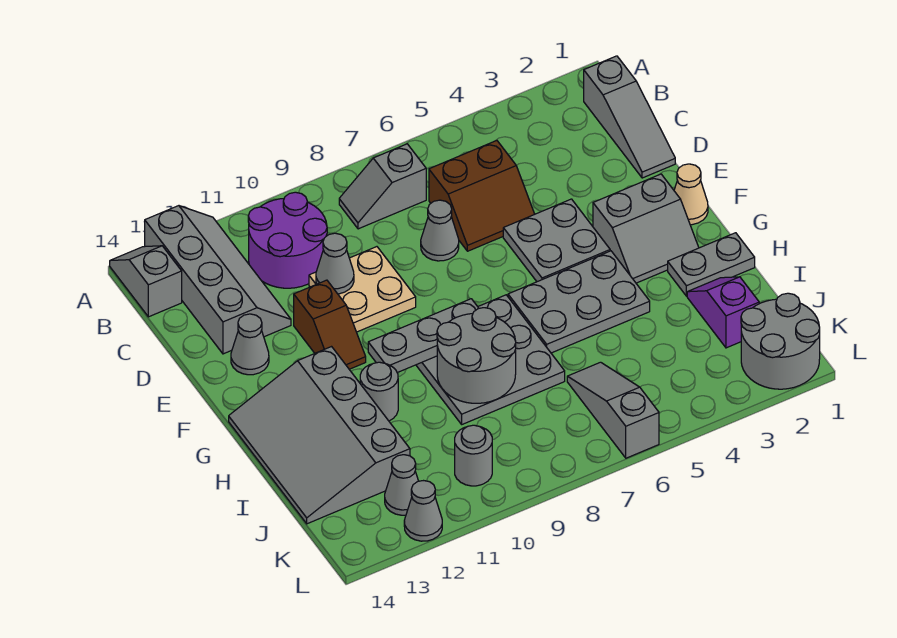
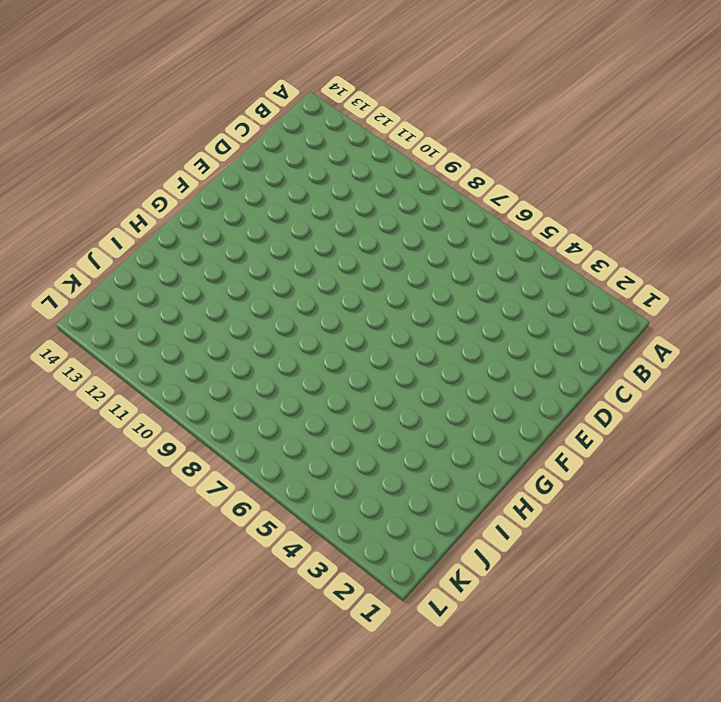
none -> grey 2x4 slope [145,206,291,354]
none -> grey 1x2 slope [110,246,182,317]
none -> grey 1x3 slope [584,56,675,178]

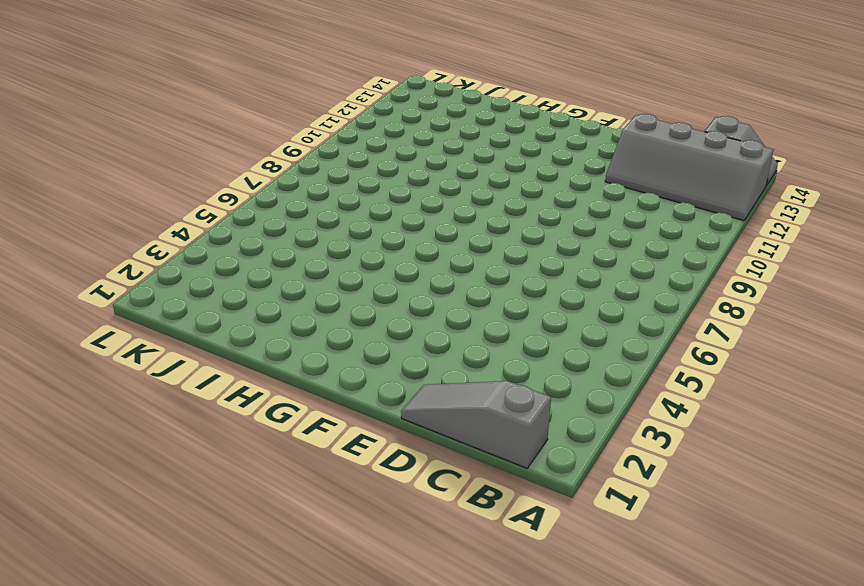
none -> grey 1x2 slope [339,144,426,229]
none -> purple 2x2 round brick [248,192,327,288]
none -> brown 2x2 slope [429,141,535,251]

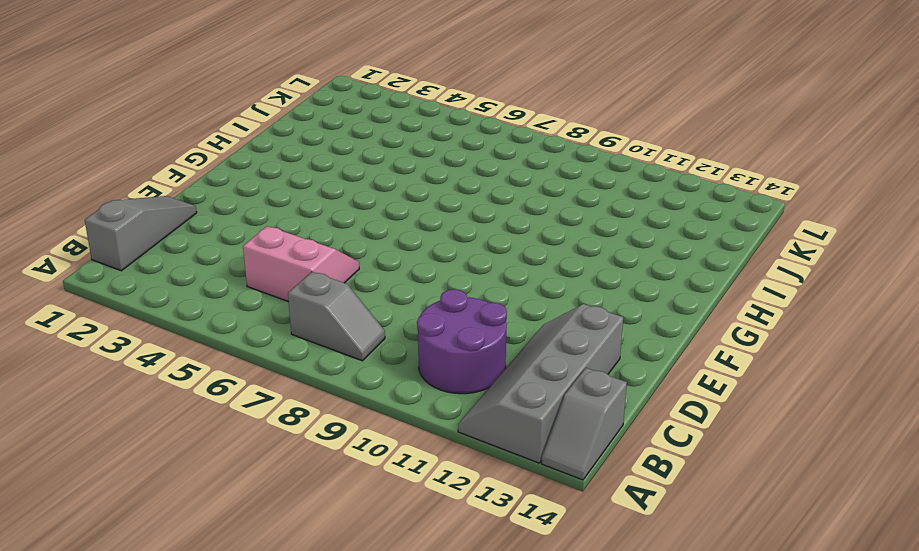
pink 2x2 slope [243,226,359,302] -> brown 2x2 slope [429,141,535,251]
none -> grey 1x1 cone [421,200,459,261]
none -> tan 2x2 plate [309,247,416,332]
none -> grey 2x2 plate [503,199,610,282]

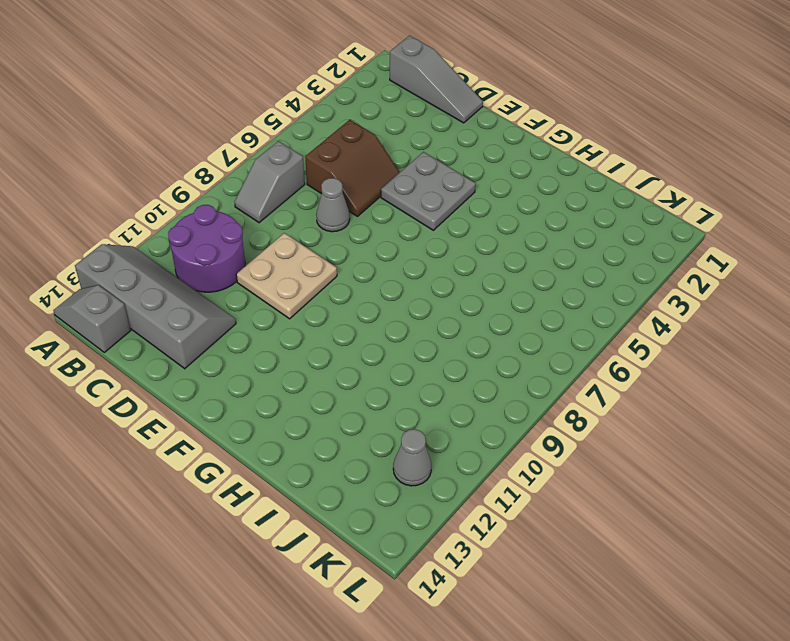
none -> brown 1x2 slope [294,280,366,369]
none -> grey 1x1 cone [231,314,269,375]
none -> tan 1x1 cone [674,164,708,225]

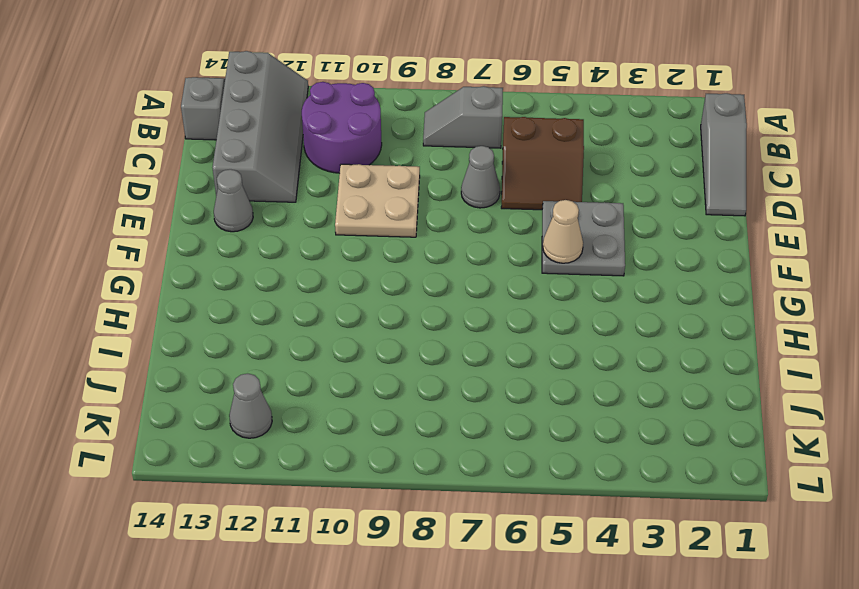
tan 1x1 cone [543,200,583,263] -> tan 1x1 cone moved to [674,164,708,225]
none -> brown 1x2 slope [294,280,366,369]
none -> grey 2x2 slope [593,174,699,283]
none -> grey 2x3 plate [508,251,650,353]

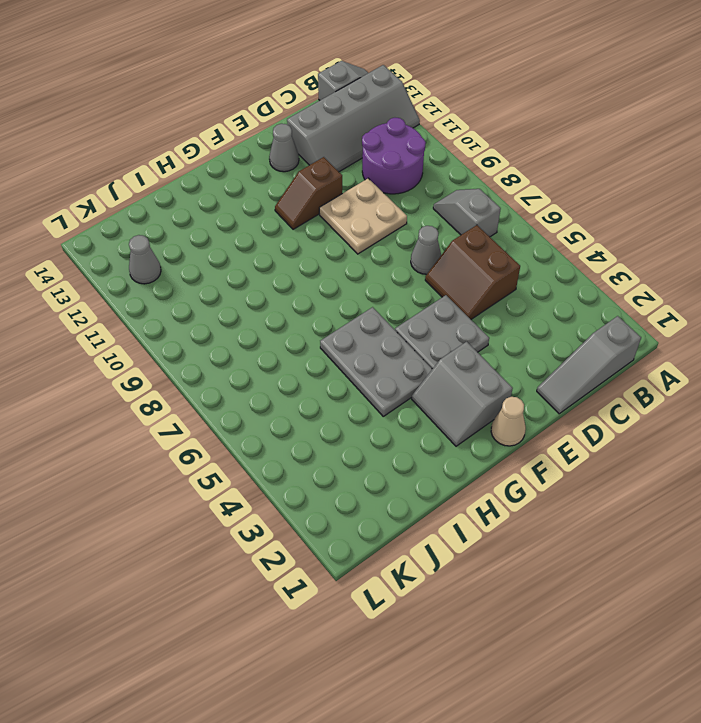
none -> grey 3x3 plate [416,295,565,424]
none -> grey 3x4 slope [229,347,410,524]
none -> grey 1x2 plate [668,233,755,296]

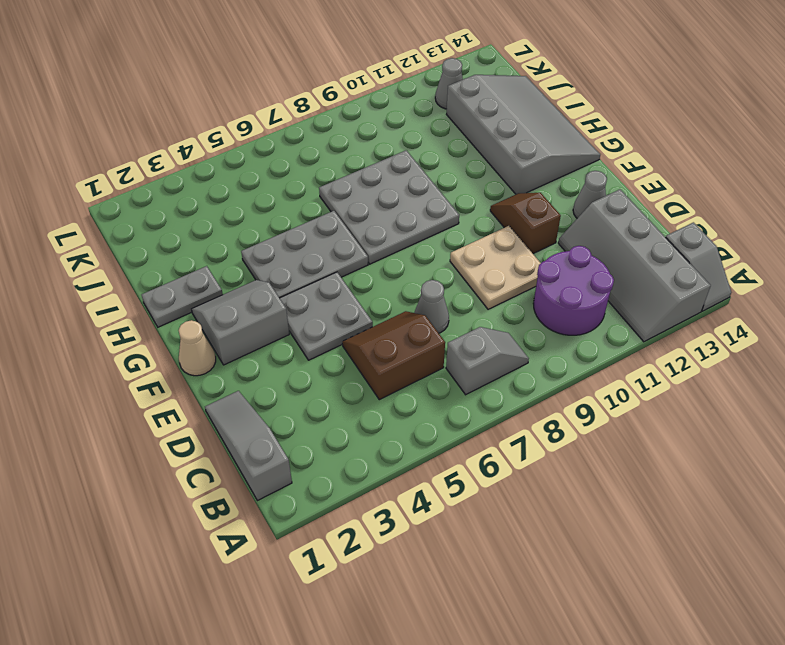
none -> grey 1x1 round brick [360,362,398,421]
none -> purple 1x2 slope [687,277,759,348]
none -> grey 1x3 slope [567,362,659,458]

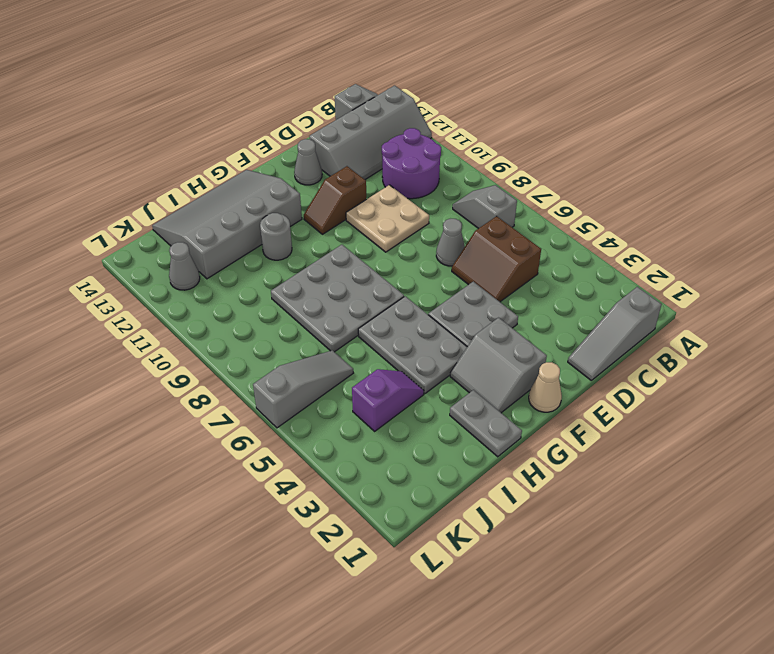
purple 1x2 slope [352,369,424,431] -> purple 1x2 slope moved to [687,277,759,348]
none -> grey 2x2 round brick [741,293,820,389]
none -> grey 1x1 round brick [455,425,492,486]
none -> grey 1x1 cone [404,481,442,541]

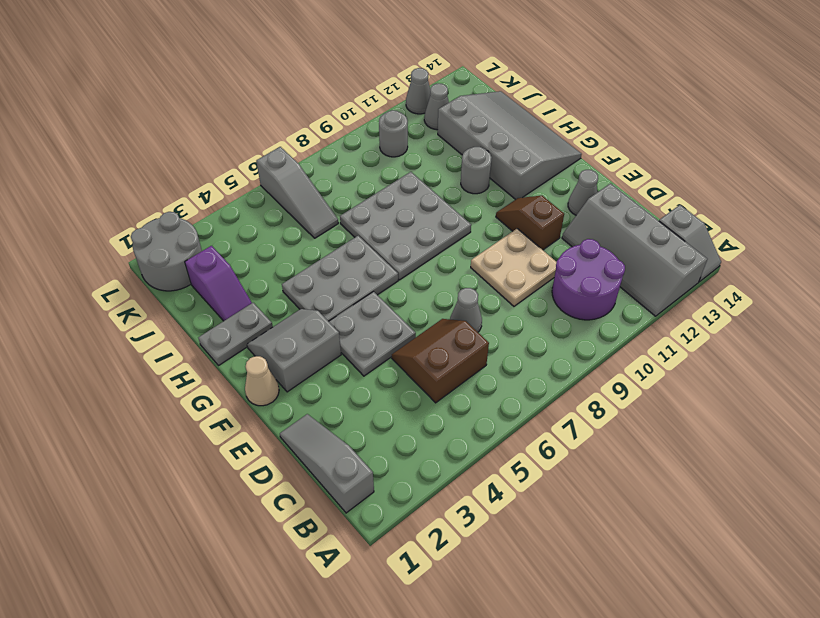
none -> grey 1x2 slope [339,144,426,229]
none -> grey 1x1 cone [316,233,354,294]
none -> grey 1x3 plate [368,299,479,373]

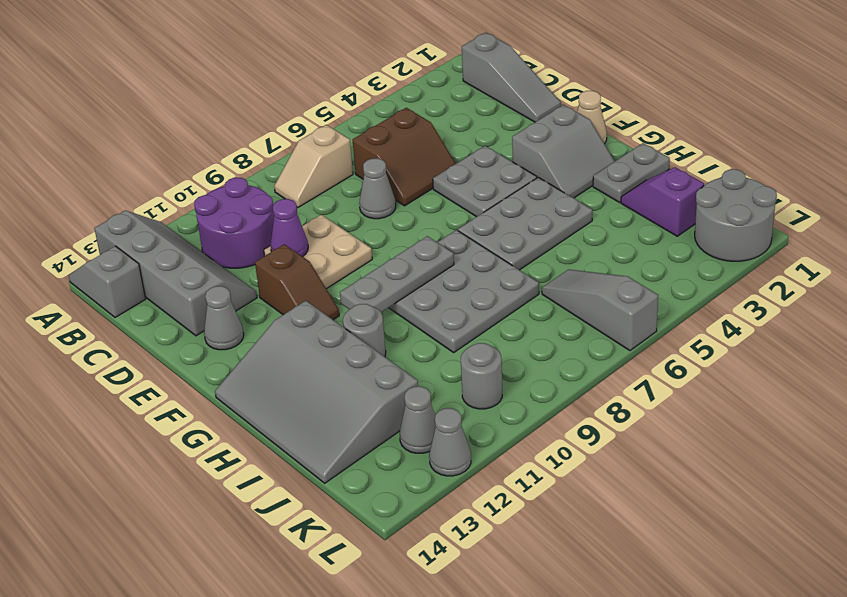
tan 1x2 slope [274,125,353,207] -> grey 1x2 slope [339,144,426,229]
purple 1x1 cone [270,199,308,257] -> grey 1x1 cone [316,233,354,294]
none -> grey 2x2 round brick [437,308,516,403]

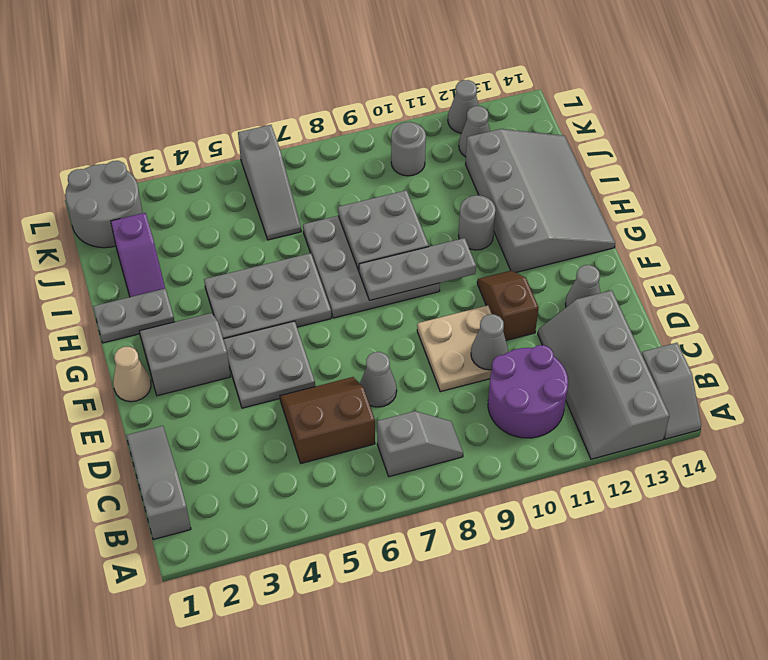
grey 2x2 plate [338,190,429,271] -> grey 2x2 round brick [437,308,516,403]

